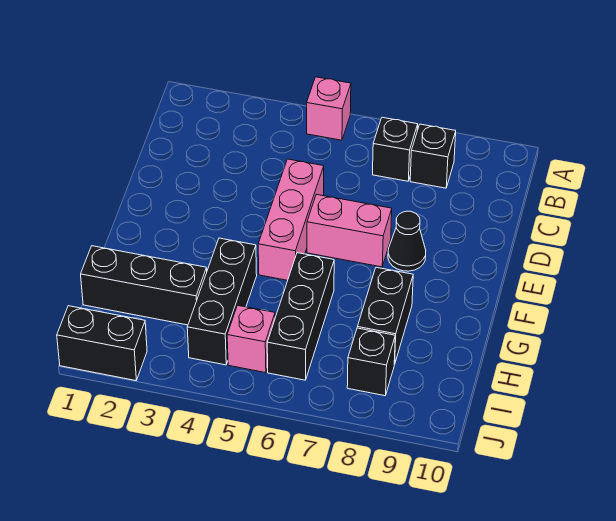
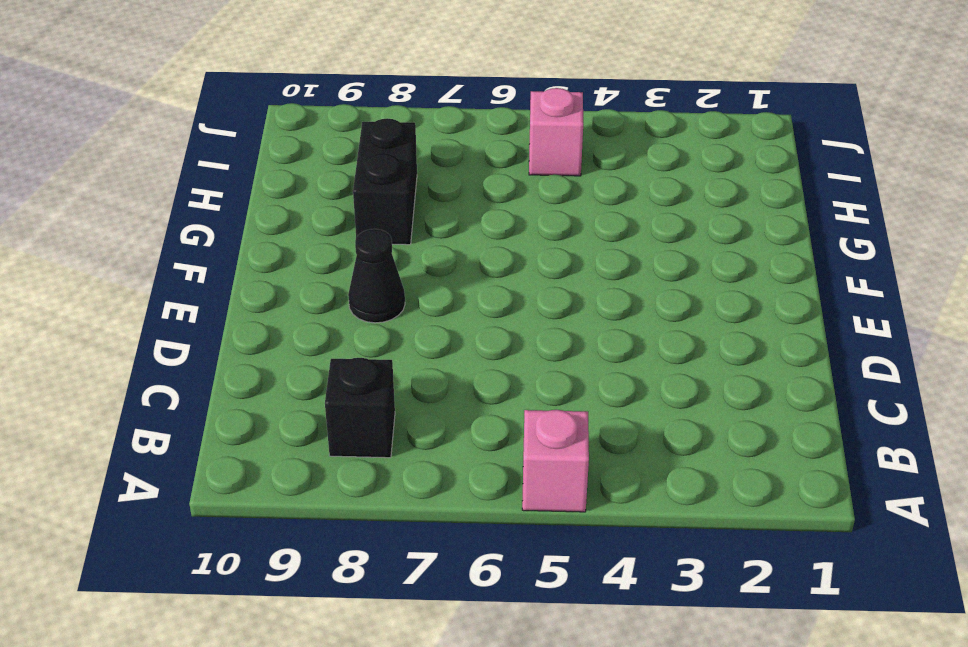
none -> black 1x1 brick [373,117,418,181]
none -> pink 1x3 brick [258,159,324,280]
none -> pink 1x2 brick [307,194,392,267]

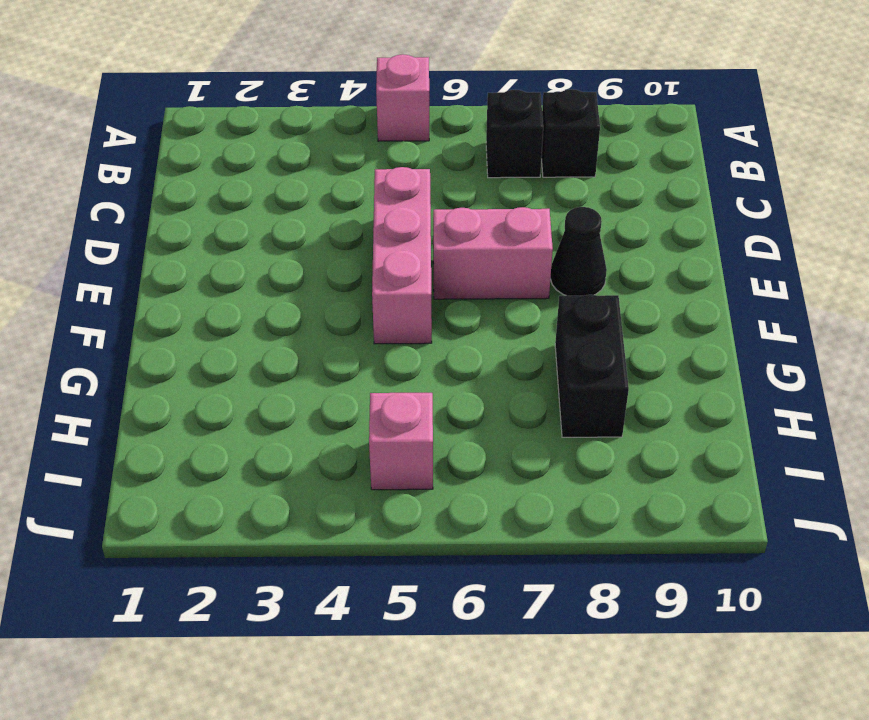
none -> black 1x3 brick [187,238,257,365]
none -> black 1x3 brick [267,253,334,380]
none -> black 1x3 brick [81,246,207,325]

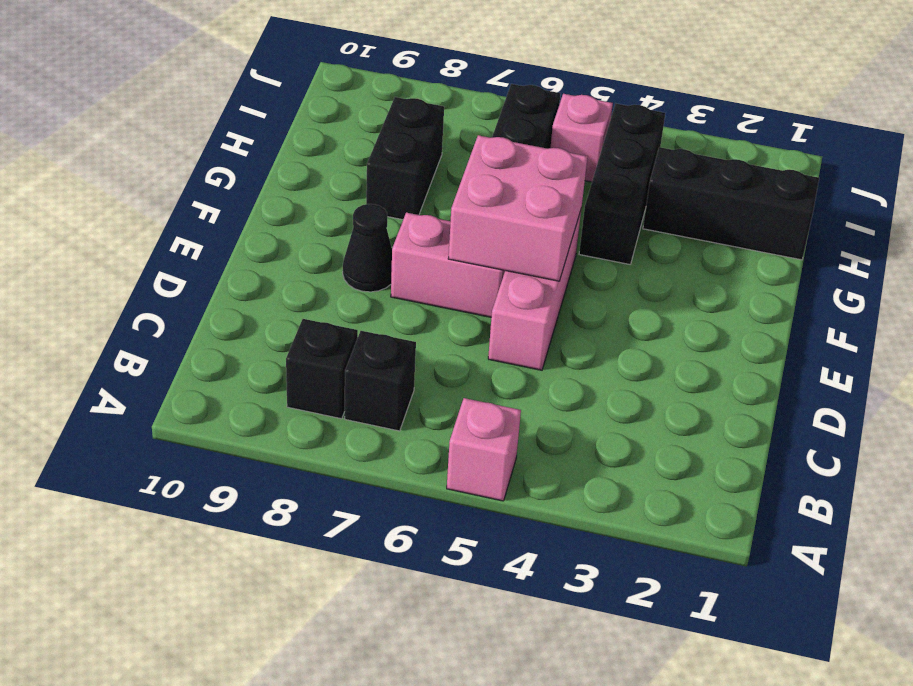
pink 2x2 brick [448,135,588,281] -> none
none -> black 1x1 brick [347,328,395,396]
none -> black 1x2 brick [57,306,147,381]

